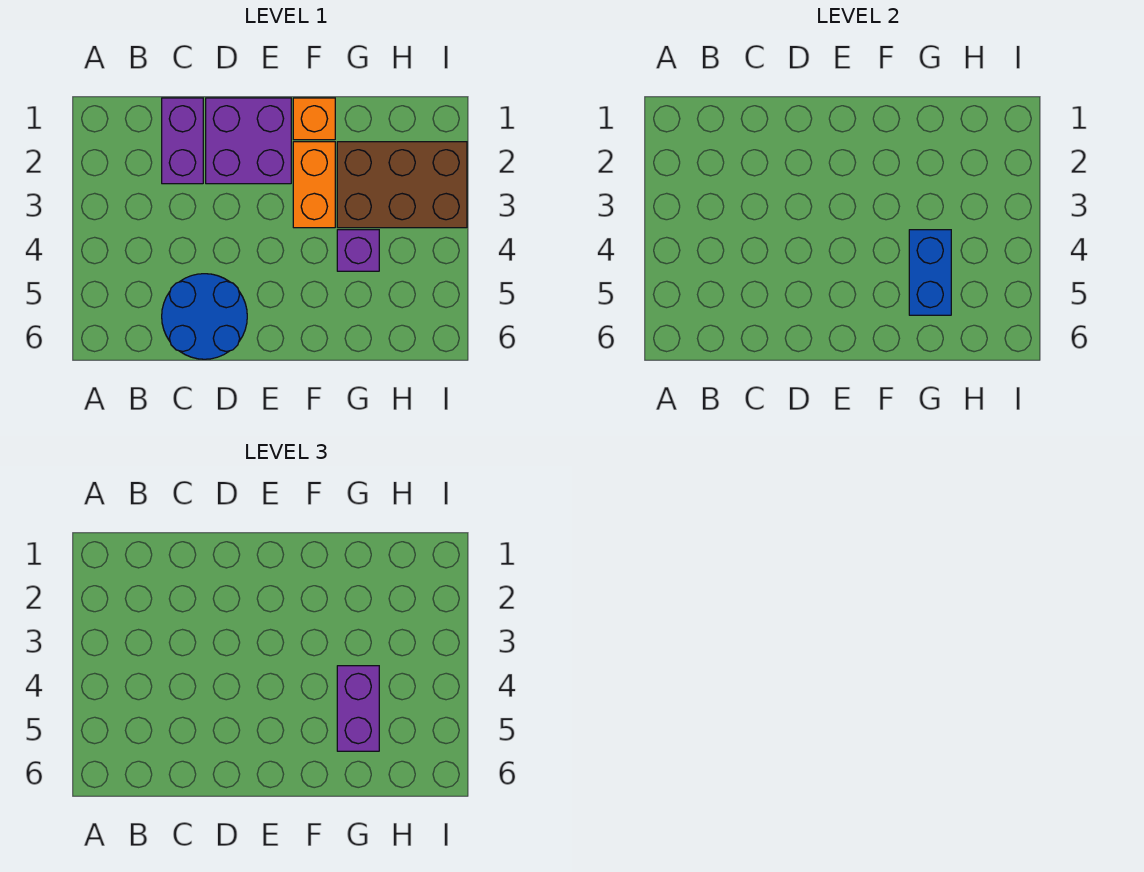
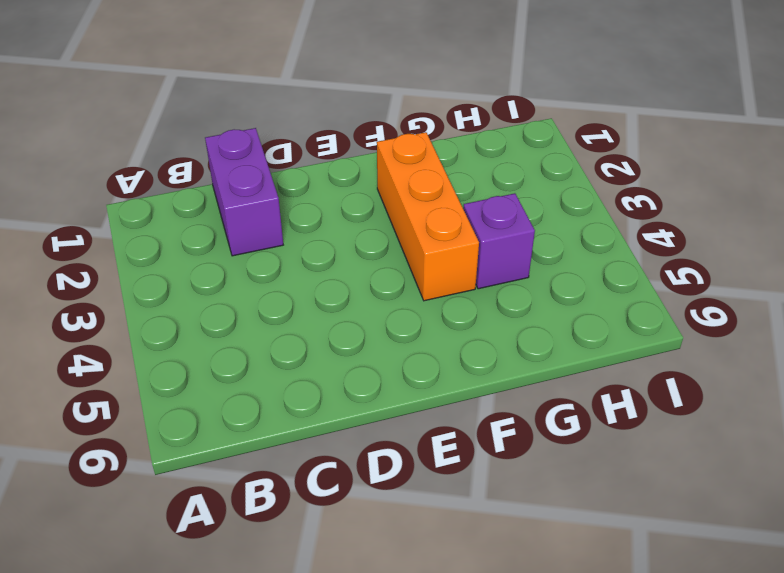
orange 1x3 brick [377,132,479,301] -> orange 1x2 brick [293,142,335,228]
none -> blue 2x2 round brick [162,274,247,359]
none -> purple 2x2 brick [206,98,291,184]

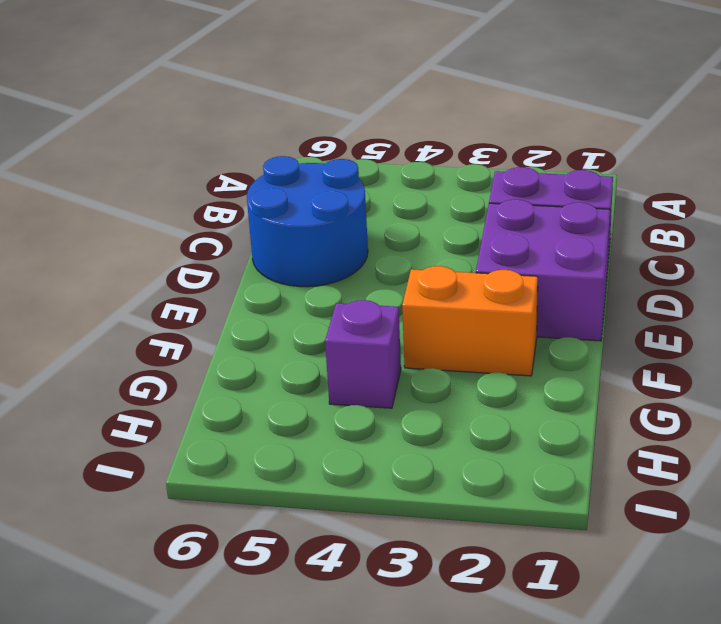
none -> orange 1x1 brick [293,98,335,140]
none -> brown 2x3 brick [337,142,467,228]

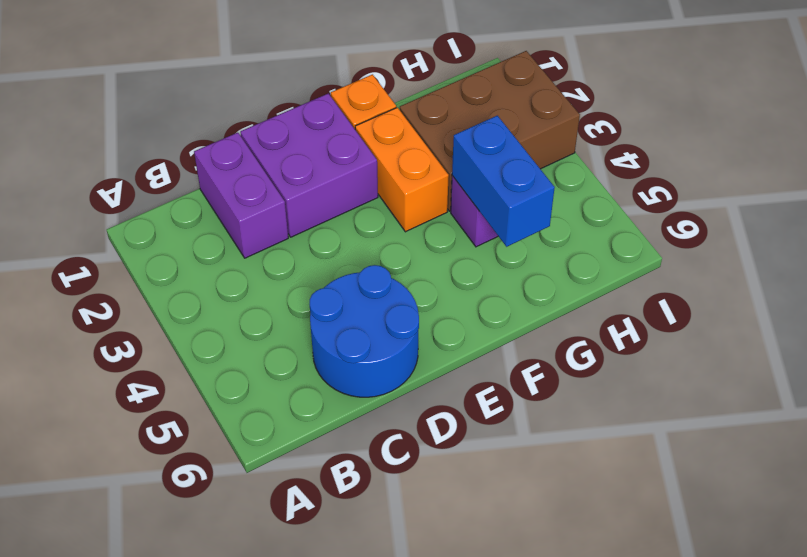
none -> purple 1x2 brick [337,666,379,751]

